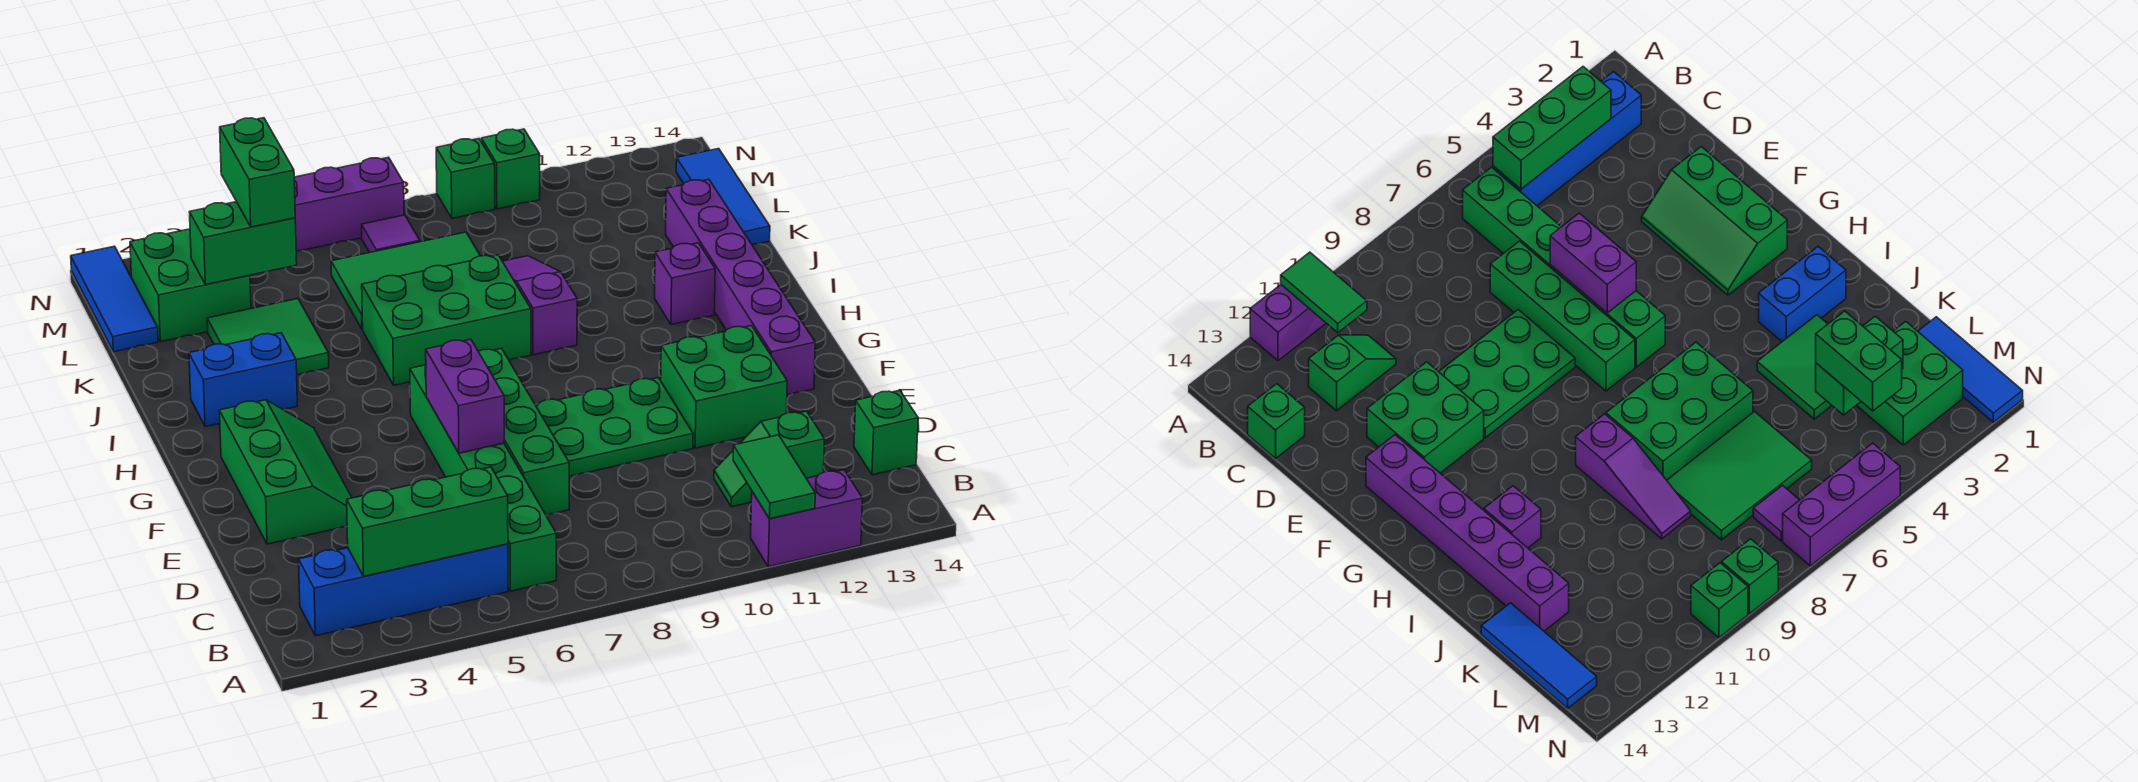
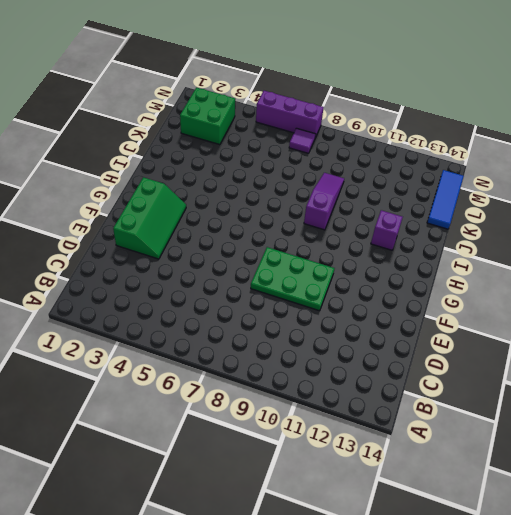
none -> purple 1x2 brick [751,470,863,567]
none -> blue 1x4 brick [299,544,508,636]
none -> green 1x6 brick [410,365,556,591]

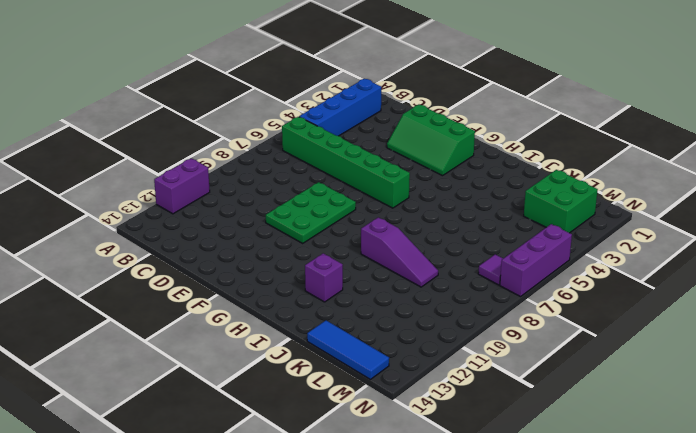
none -> green 1x2 slope [714,411,825,507]
none -> green 1x1 brick [854,390,918,475]
none -> green 1x4 brick [478,348,569,515]

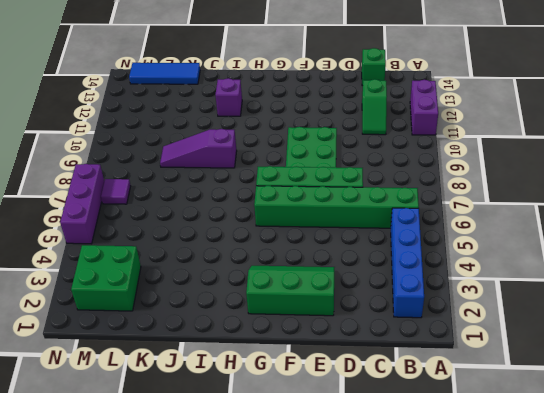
none -> green 2x2 brick [661,326,787,448]
none -> purple 1x6 brick [666,179,815,395]
none -> blue 1x2 brick [189,333,297,427]

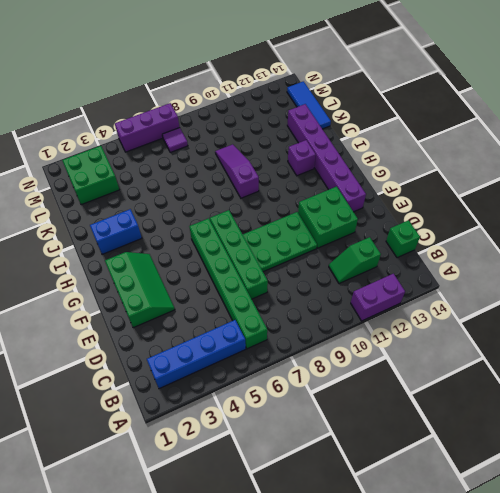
none -> green 2x3 brick [362,255,531,385]
none -> green 2x2 tile [207,299,329,375]
none -> green 2x3 tile [331,232,480,329]

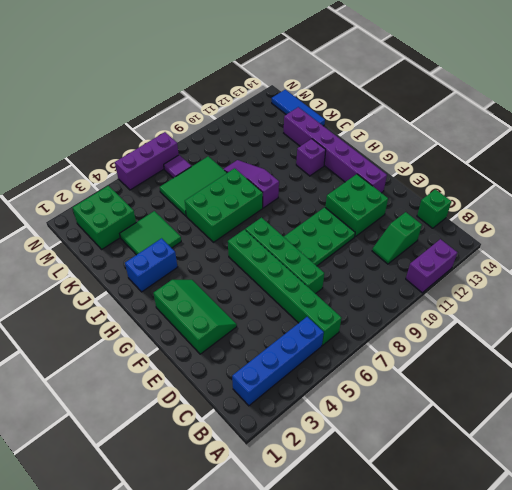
none -> blue 1x3 tile [71,246,158,352]
none -> green 1x1 brick [436,139,495,218]
none -> green 1x1 brick [481,129,540,209]

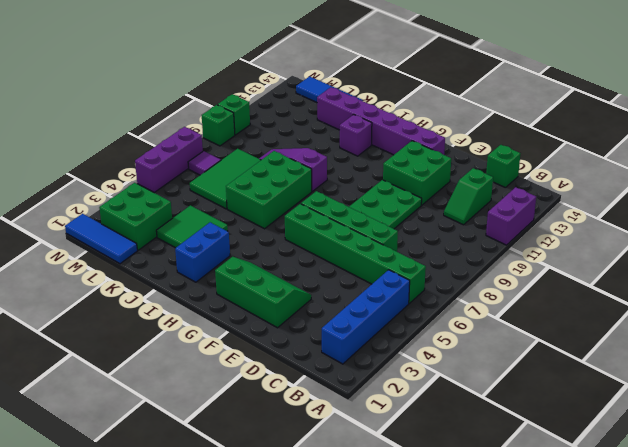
none -> green 1x2 tile [733,435,815,519]
none -> green 1x3 brick [347,467,508,576]
none -> purple 1x2 brick [426,339,504,453]

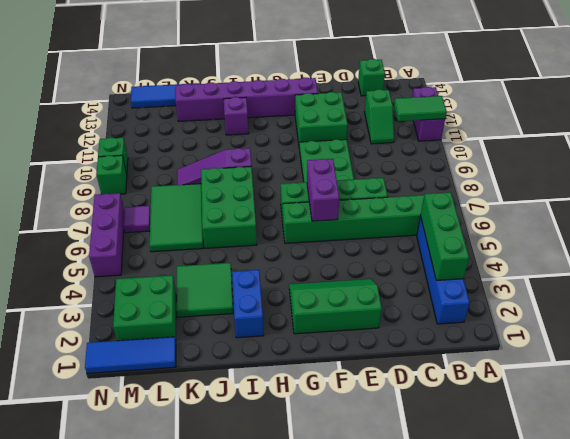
purple 1x2 brick [307,159,339,221] -> purple 1x2 brick turned to [426,339,504,453]
none -> green 1x2 brick [189,202,297,285]
none -> green 1x2 brick [220,118,295,227]

